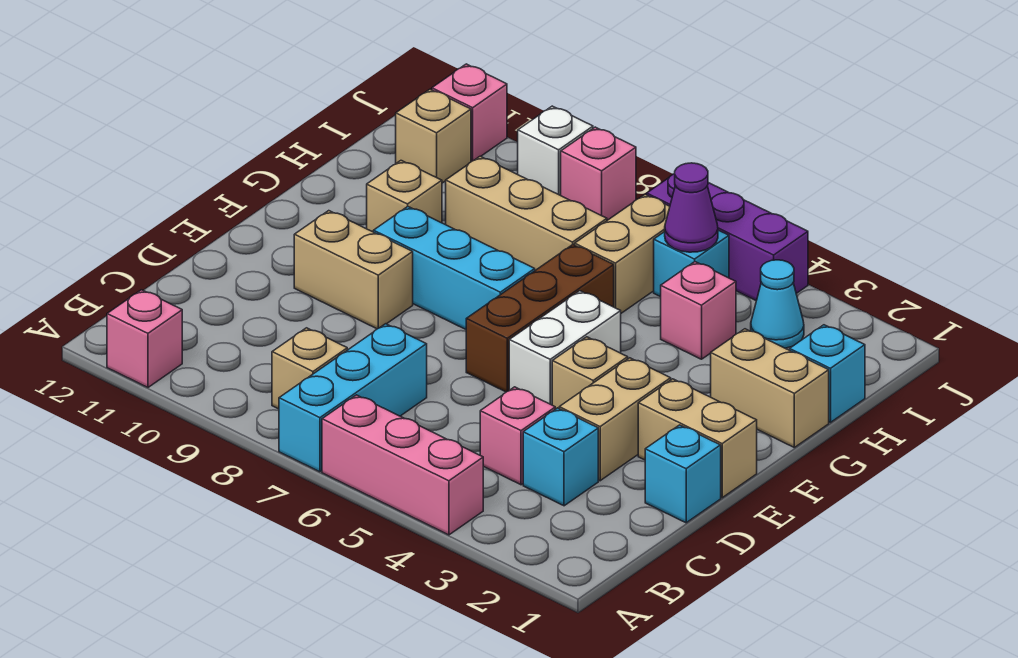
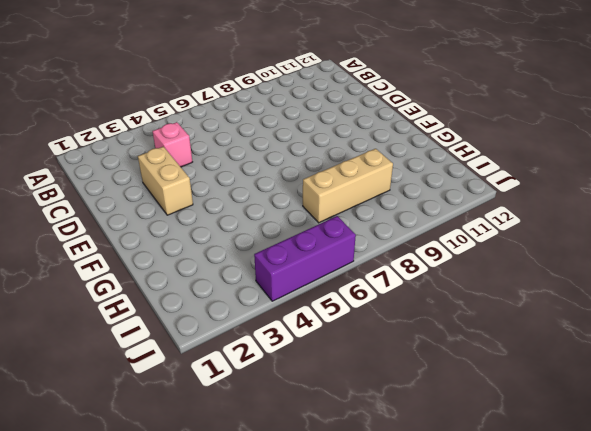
none -> pink 1x3 brick [322,395,483,535]
none -> cyan 1x3 brick [279,324,427,472]
none -> pink 1x1 brick [107,290,182,387]

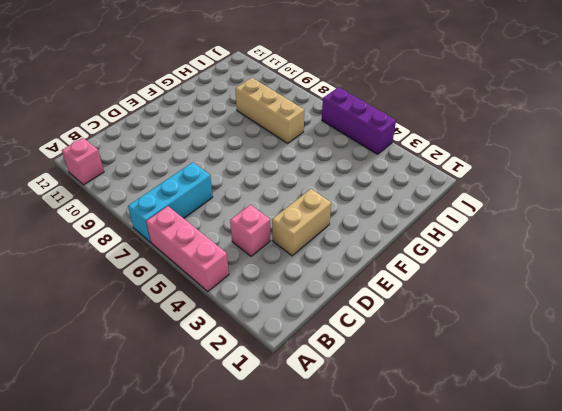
none -> tan 1x1 brick [272,328,347,409]
none -> cyan 1x1 brick [523,408,598,506]
none -> cyan 1x1 brick [645,425,721,523]

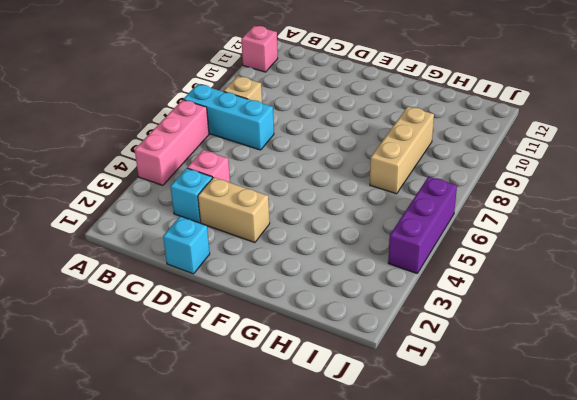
none -> tan 1x2 brick [638,379,757,498]
none -> tan 1x1 brick [552,337,628,409]
none -> white 1x2 brick [509,291,621,405]

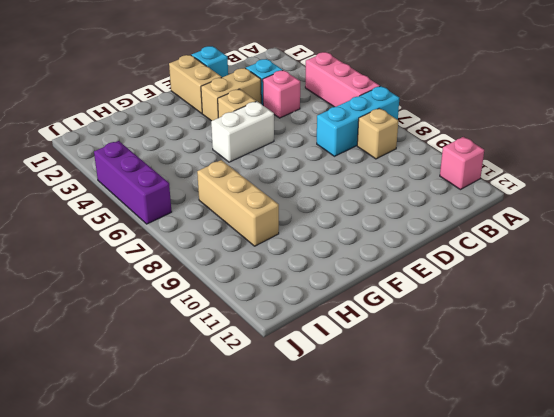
none -> brown 1x3 brick [466,245,614,392]
none -> tan 1x2 brick [294,211,413,329]
none -> cyan 1x3 brick [373,207,535,329]

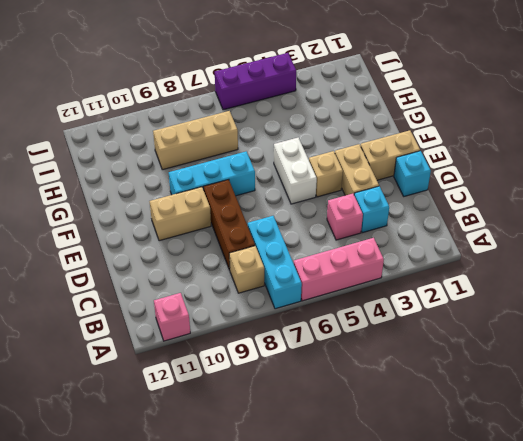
brown 1x3 brick [203,180,255,270] -> brown 1x3 brick moved to [466,245,614,392]
none -> tan 1x2 brick [711,329,829,447]
none -> tan 1x1 brick [367,161,442,232]
none -> cyan 1x1 brick [790,325,865,422]

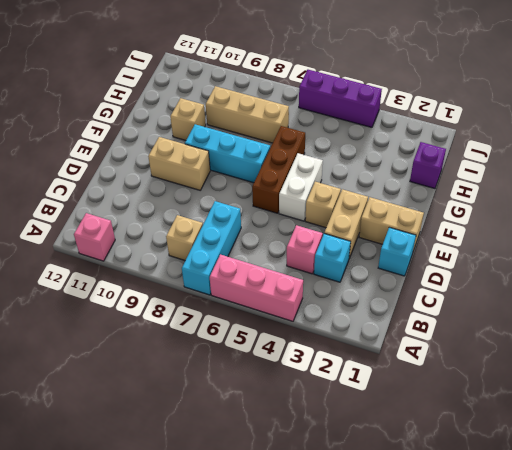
purple 1x1 brick [410,142,446,189] -> cyan 1x1 brick [790,325,865,422]
none -> tan 1x2 brick [711,329,829,447]
none -> pink 1x1 brick [661,262,736,359]
none -> tan 1x2 brick [575,194,670,313]

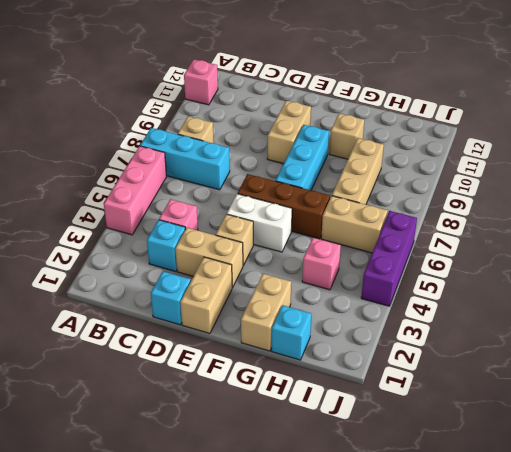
none -> cyan 1x1 cone [751,260,804,348]
none -> cyan 1x1 brick [654,230,729,297]
none -> tan 1x1 brick [396,89,471,183]

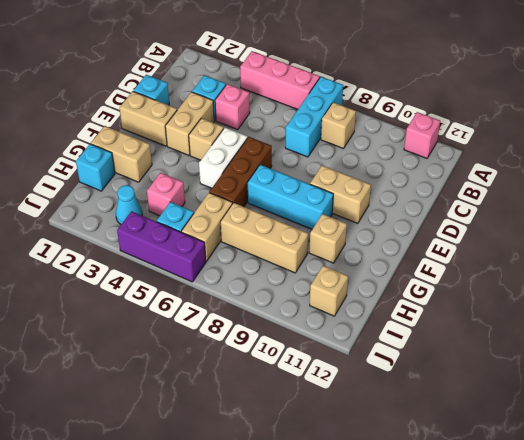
none -> pink 1x1 brick [561,127,636,220]
none -> white 1x1 brick [518,106,593,195]
none -> pink 1x1 brick [432,64,507,161]

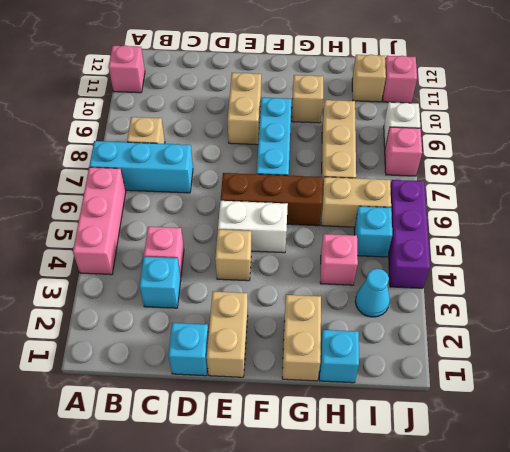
none -> tan 1x2 brick [559,358,671,481]
none -> purple 1x1 cone [665,163,718,252]

